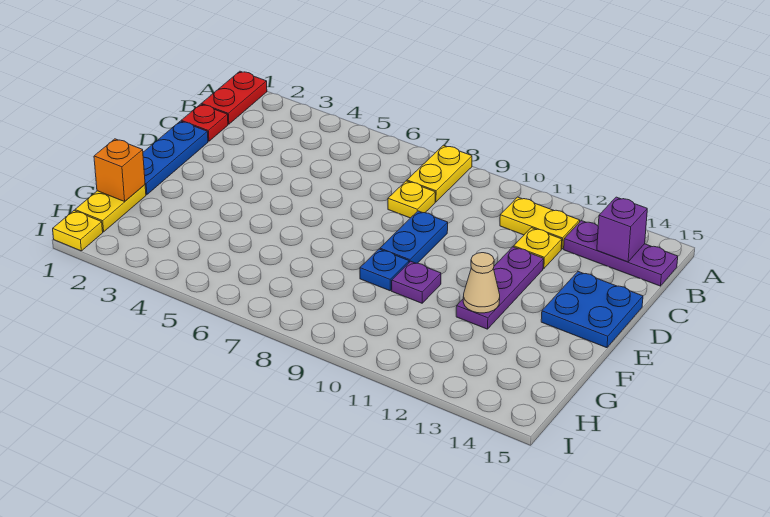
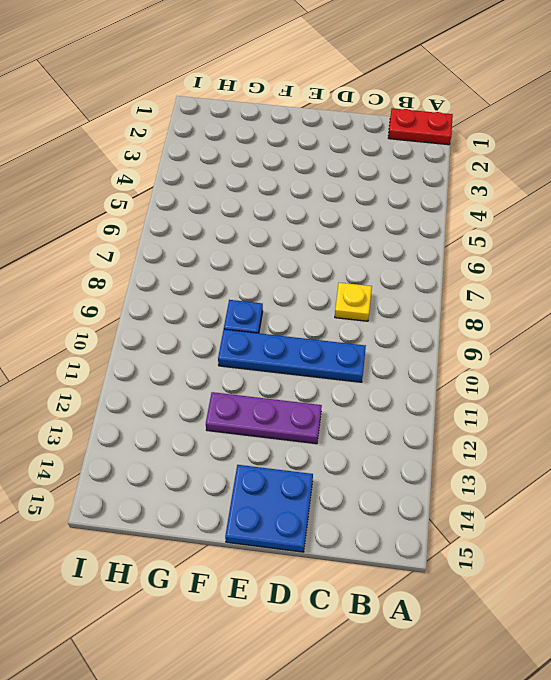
blue 1x4 plate [218,330,366,382] -> purple 1x1 plate [392,261,441,303]
none -> yellow 1x2 plate [407,145,472,202]
none -> yellow 1x2 plate [500,197,580,249]
none -> purple 1x3 plate [564,221,678,286]

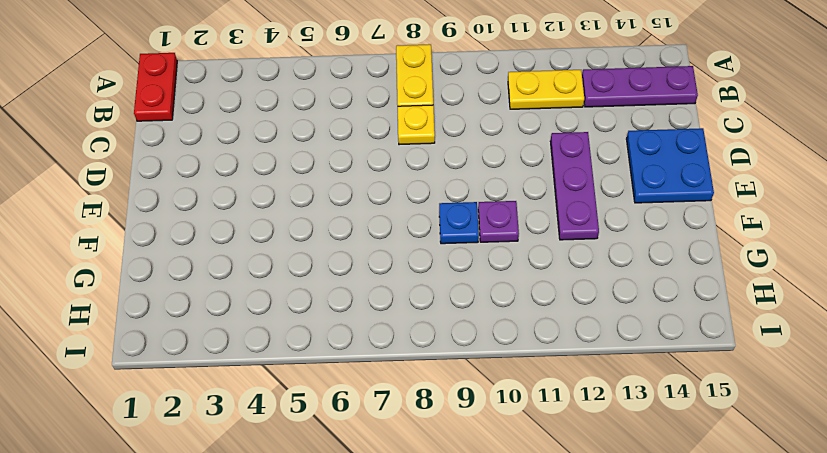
none -> red 1x1 plate [181,104,228,141]
none -> yellow 1x1 plate [514,228,562,269]
none -> blue 1x3 plate [143,121,208,195]

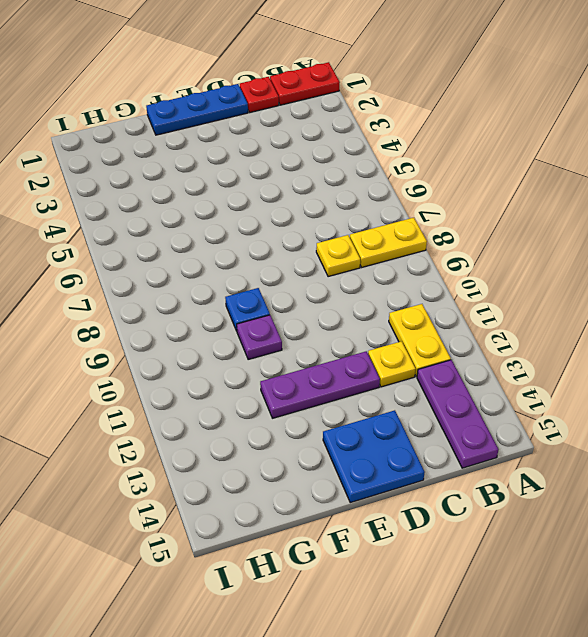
none -> blue 1x2 plate [380,211,448,263]
none -> yellow 1x2 plate [75,185,146,232]
none -> yellow 1x1 plate [53,211,103,251]

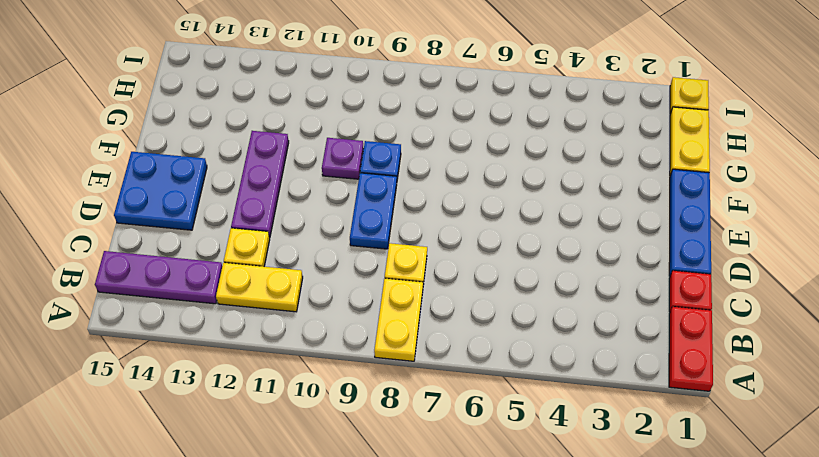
none -> purple 1x1 brick [597,197,647,262]
none -> tan 1x1 cone [463,253,500,313]
none -> orange 1x1 brick [94,139,145,201]

